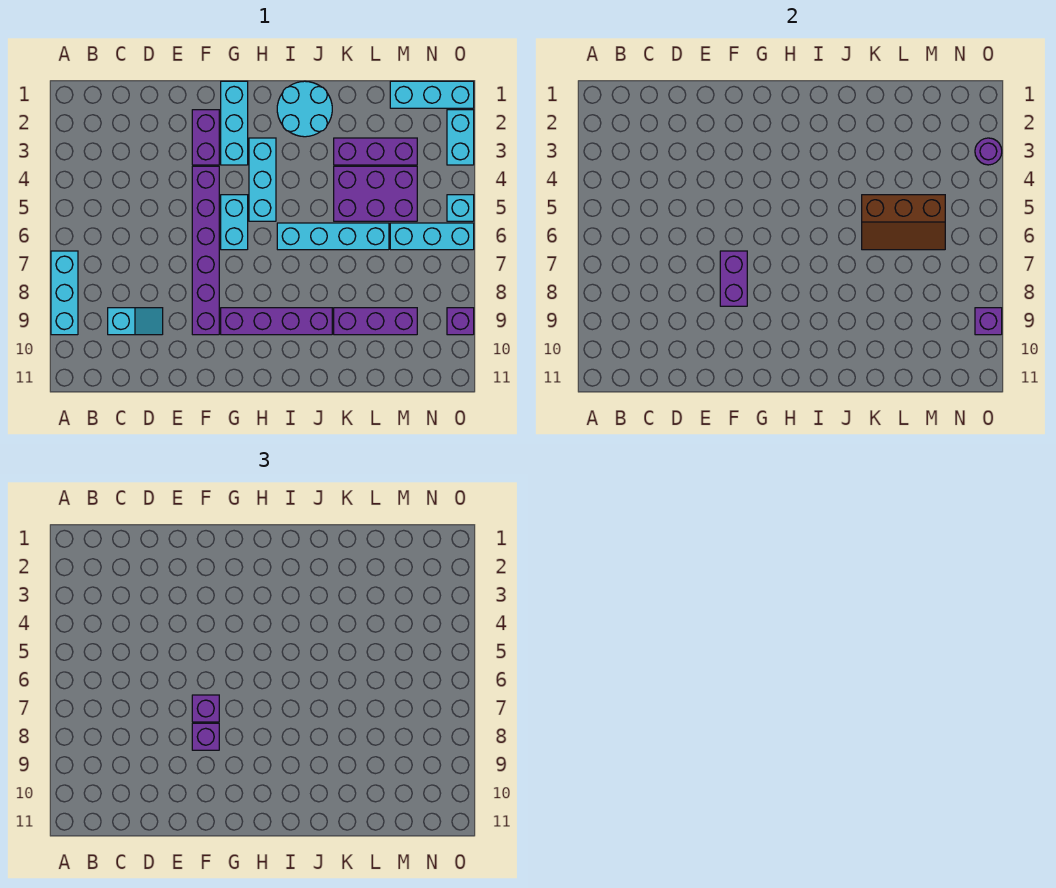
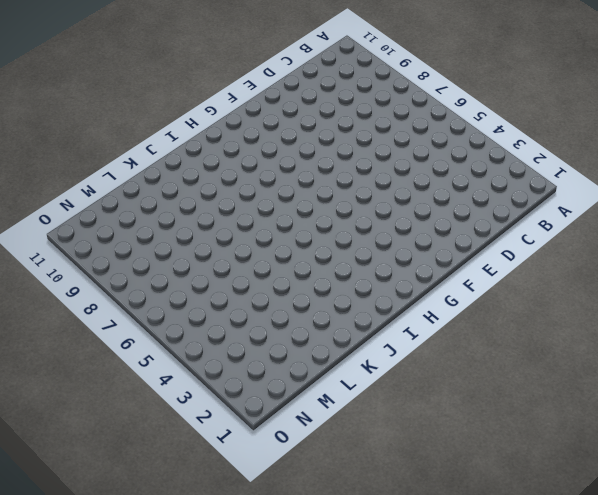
none -> cyan 1x3 brick [51,251,78,335]
none -> cyan 1x2 slope [108,308,163,335]
none -> purple 1x2 brick [192,110,219,165]

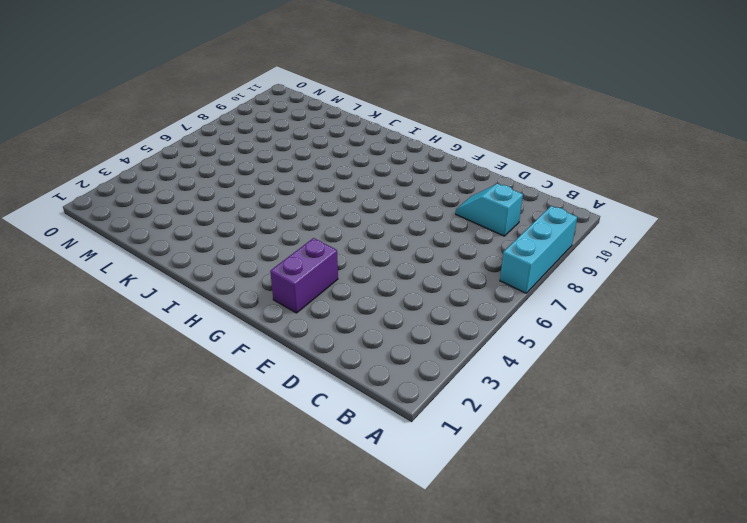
none -> purple 1x6 brick [192,166,219,335]
none -> cyan 1x3 brick [221,81,248,165]
none -> cyan 1x2 brick [221,195,248,250]

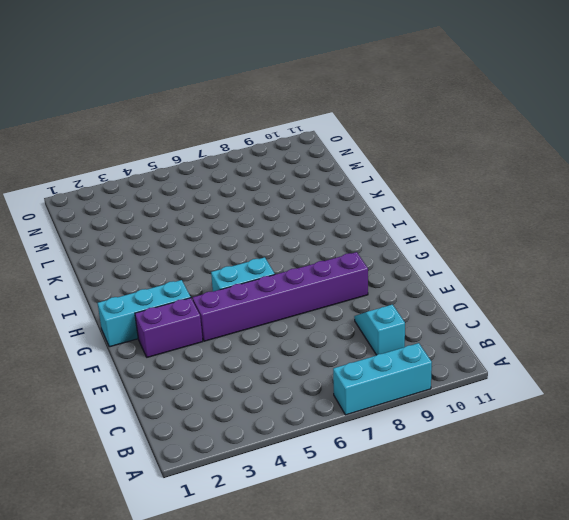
none -> purple 1x4 brick [221,308,332,335]
none -> cyan 1x3 brick [249,138,276,221]
none -> cyan 2x2 round brick [277,81,332,137]

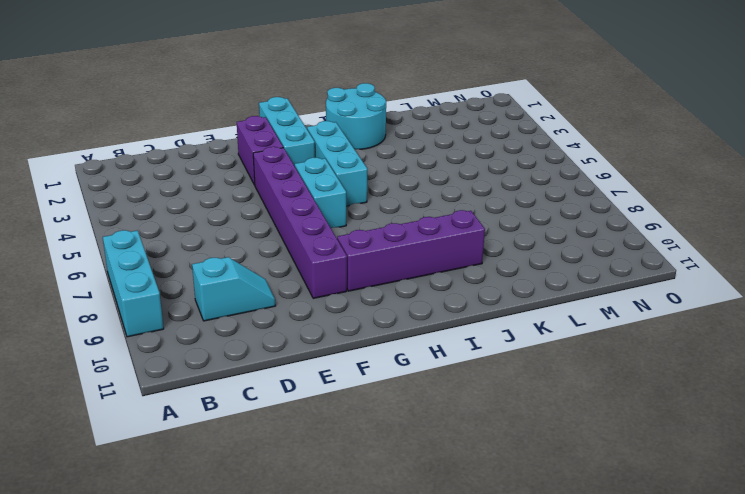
none -> cyan 1x4 brick [277,223,389,250]
none -> purple 1x3 brick [334,138,417,165]
none -> purple 2x3 brick [334,166,417,221]

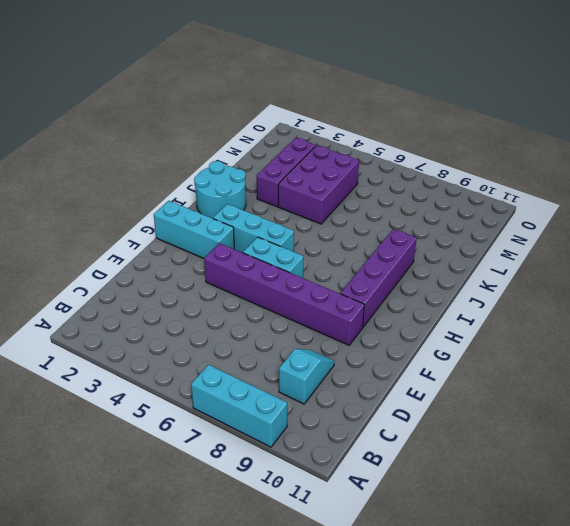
none -> purple 1x2 brick [192,110,219,165]
none -> cyan 1x4 brick [277,223,389,250]
none -> purple 1x3 brick [334,308,417,335]

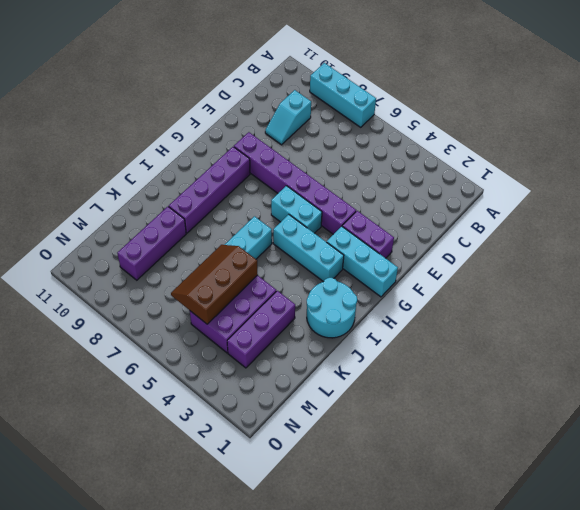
none -> cyan 1x3 brick [390,81,474,108]
none -> cyan 1x3 brick [390,223,474,250]
none -> cyan 1x2 brick [447,110,474,165]

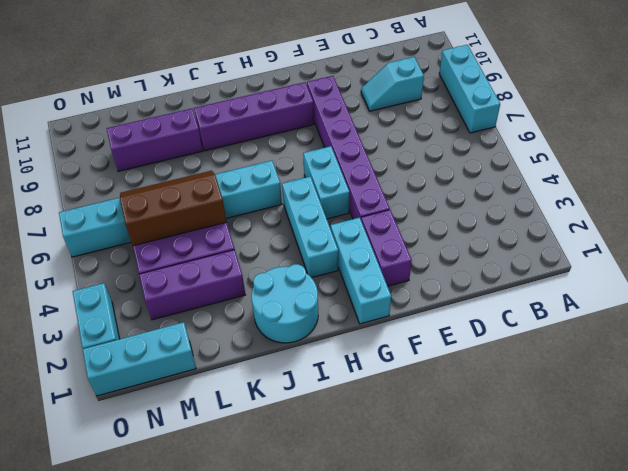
none -> cyan 1x1 brick [447,195,474,221]
none -> purple 1x1 brick [447,308,474,335]
none -> purple 1x2 brick [720,251,747,306]

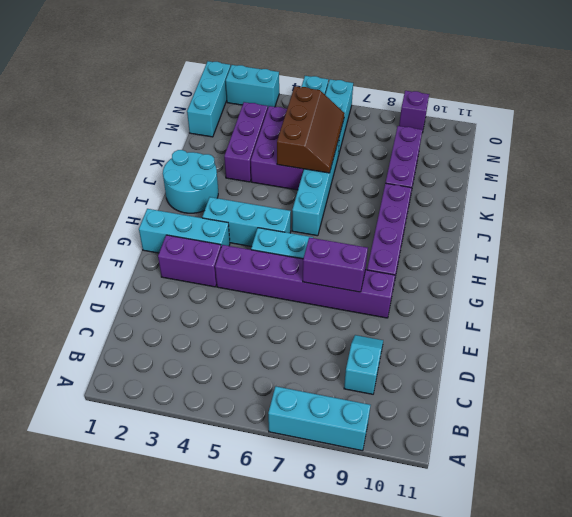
none -> purple 1x1 round brick [975,138,1002,165]
none -> purple 1x1 brick [975,308,1002,335]
none -> purple 1x1 brick [192,695,219,722]

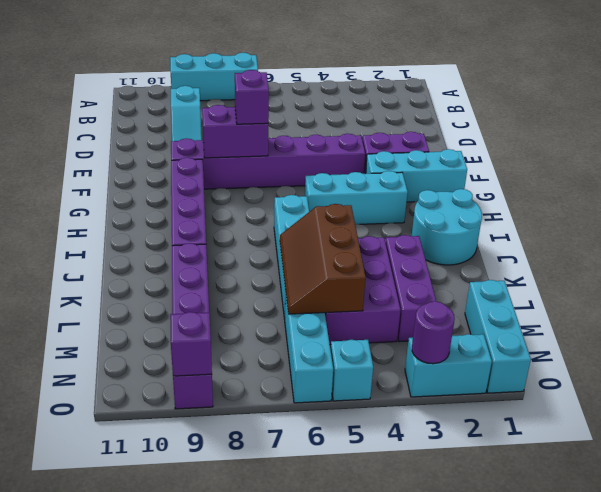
none -> cyan 1x2 brick [221,195,248,250]
none -> purple 1x1 brick [192,723,219,750]

